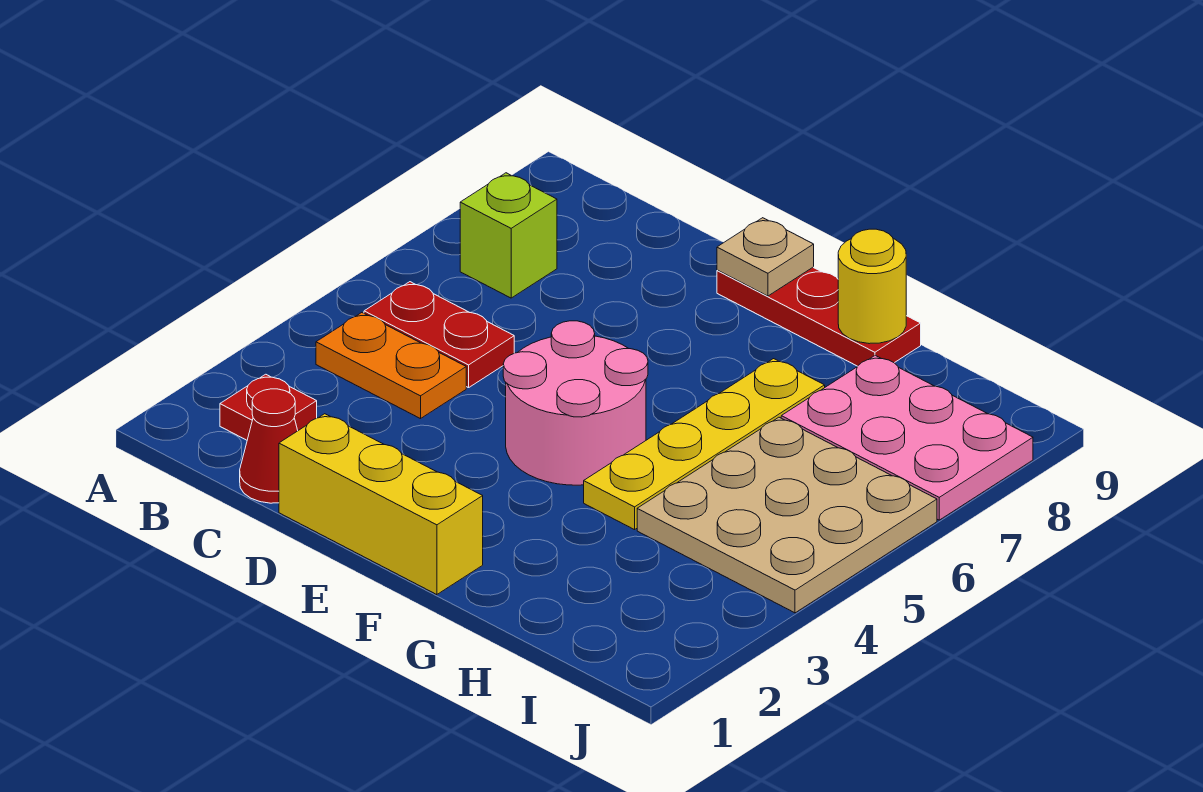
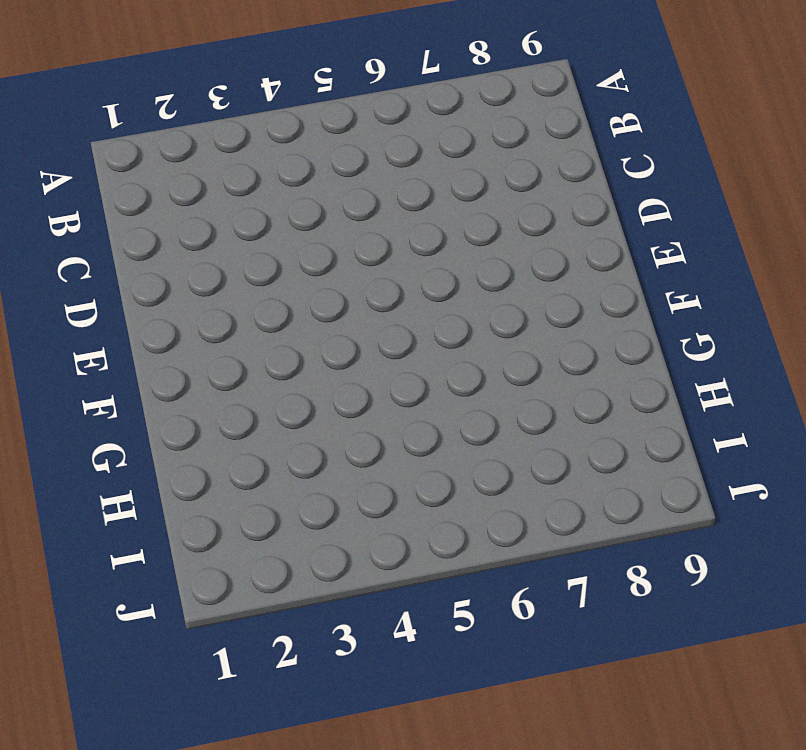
none -> red 1x1 plate [220,374,317,440]
none -> orange 1x2 plate [316,313,466,419]
none -> red 1x2 plate [364,282,514,388]

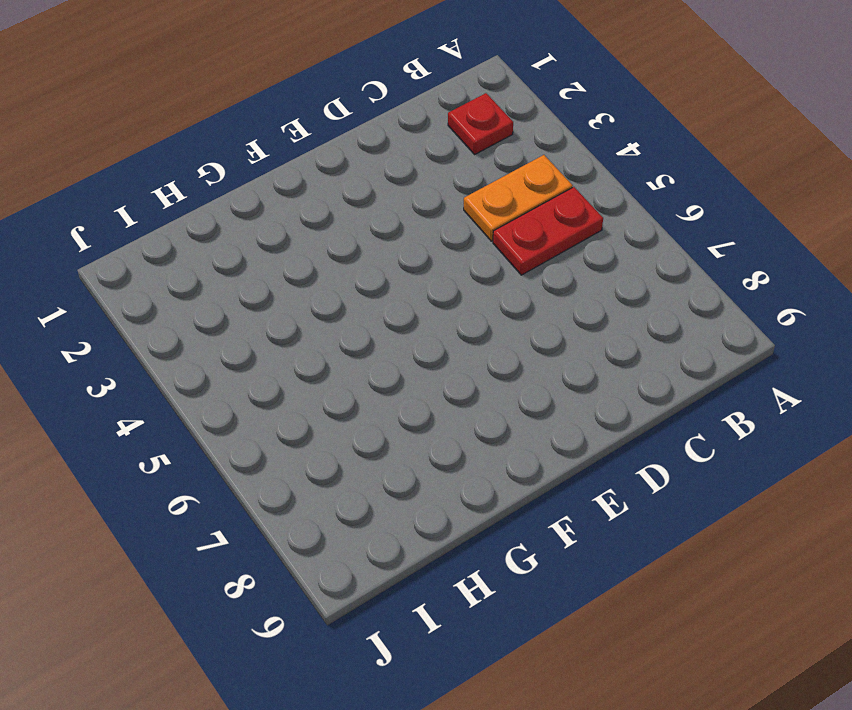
none -> lime 1x1 brick [460,173,557,298]
none -> red 1x1 cone [240,389,298,503]
none -> yellow 1x3 brick [279,414,483,595]

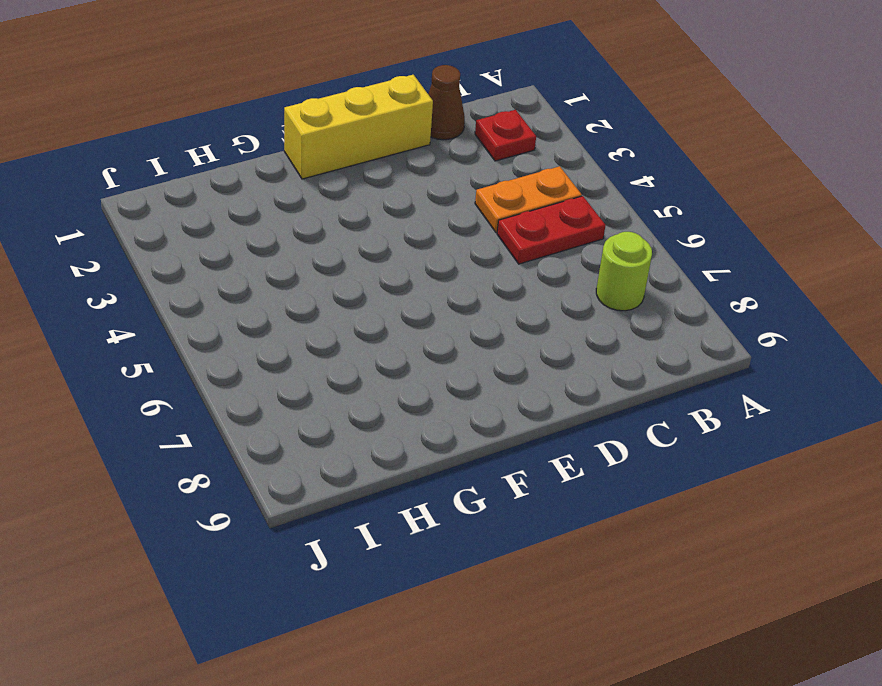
lime 1x1 round brick [596,232,652,311] -> lime 1x1 brick [460,173,557,298]
brown 1x1 cone [428,65,465,140] -> red 1x1 cone [240,389,298,503]
none -> pink 2x2 round brick [503,321,648,485]
none -> red 1x3 plate [717,267,921,366]
none -> yellow 1x4 plate [584,359,825,530]

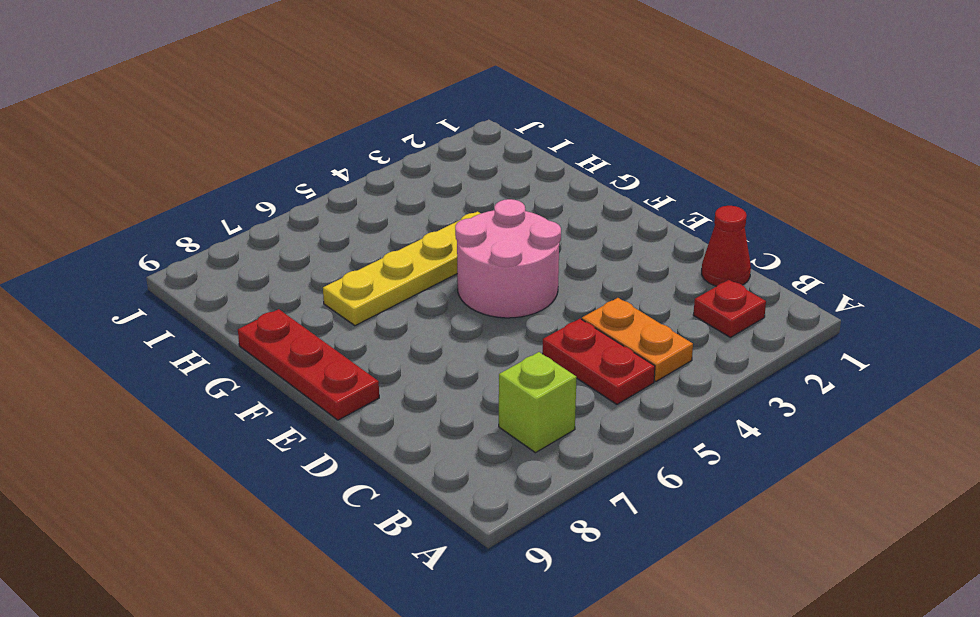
none -> yellow 1x3 brick [279,414,483,595]
none -> tan 3x3 plate [637,417,937,613]
none -> pink 2x3 plate [781,355,1033,520]

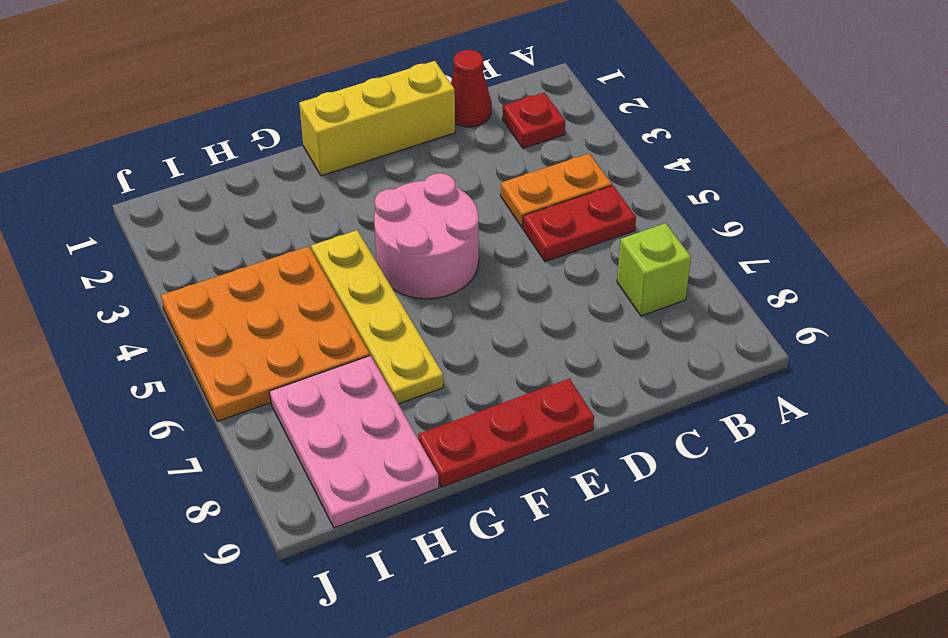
orange 3x3 plate [161,246,370,421] -> tan 3x3 plate [637,417,937,613]
pink 2x3 plate [269,356,439,528] -> pink 2x3 plate turned to [781,355,1033,520]
none -> tan 1x1 plate [717,218,814,296]
none -> yellow 1x1 round brick [838,229,906,344]

